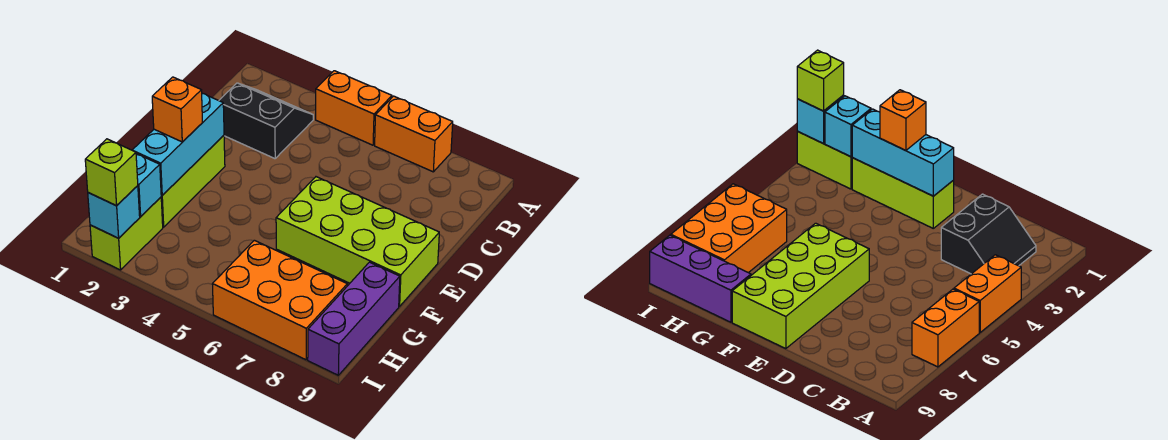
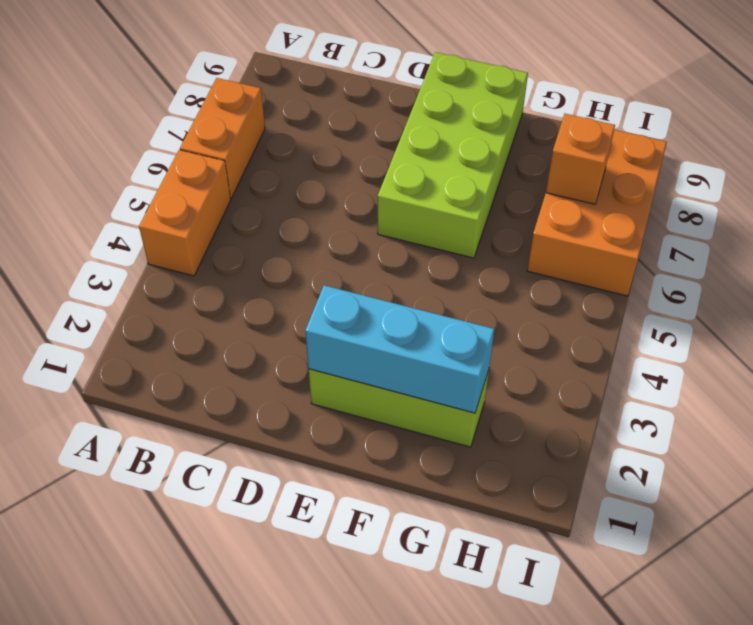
orange 1x1 brick [546,114,615,204] -> orange 1x1 brick moved to [152,77,203,142]
none -> black 2x2 slope [219,83,313,159]
none -> purple 1x3 brick [308,262,400,375]
none -> lime 1x2 brick [90,197,163,270]

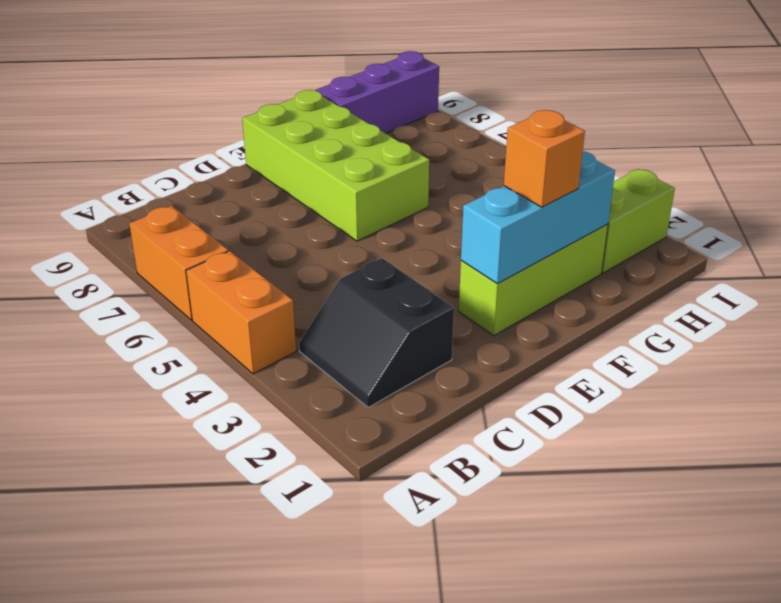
none -> orange 2x3 brick [213,240,347,360]
none -> cyan 1x1 brick [136,154,161,217]
none -> cyan 1x1 brick [88,186,140,238]

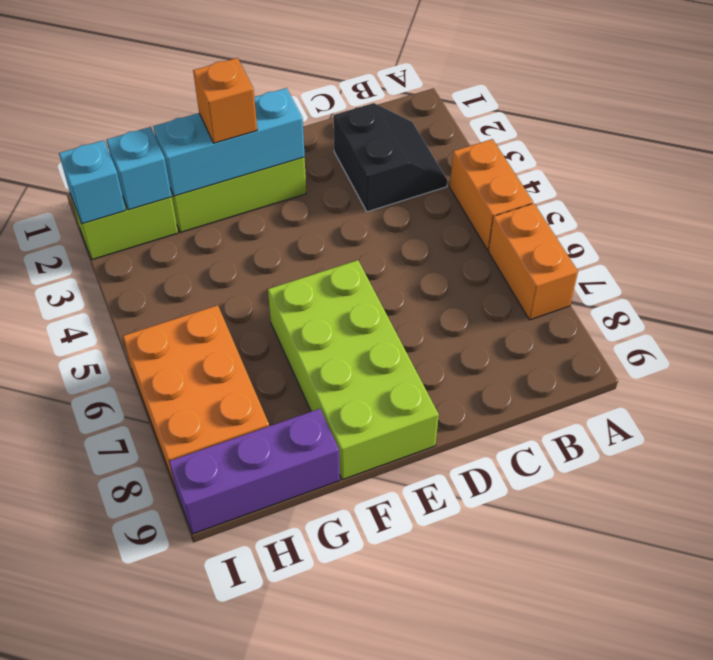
none -> lime 1x1 brick [85,139,138,206]

